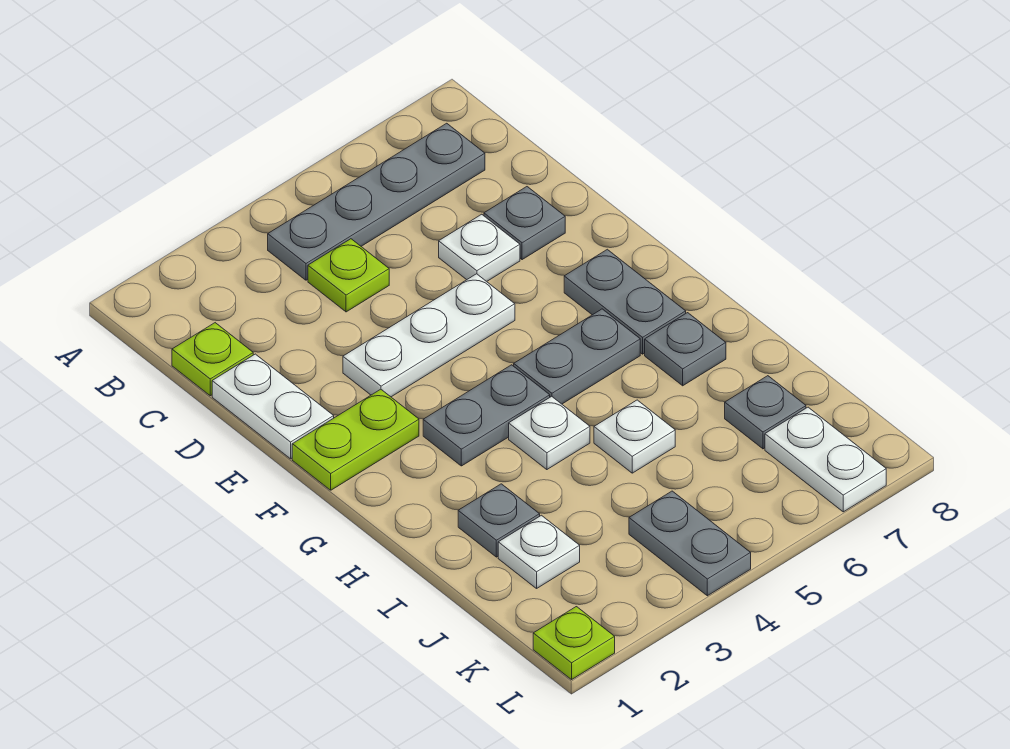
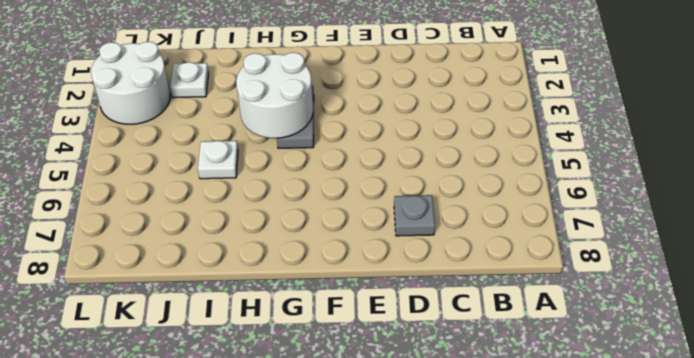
white 2x2 round brick [236,52,313,138] -> none
white 2x2 round brick [91,42,170,124] -> none
none -> grey 1x4 plate [268,123,485,280]
none -> lime 1x1 plate [172,323,253,396]
none -> lime 1x1 plate [308,239,389,312]

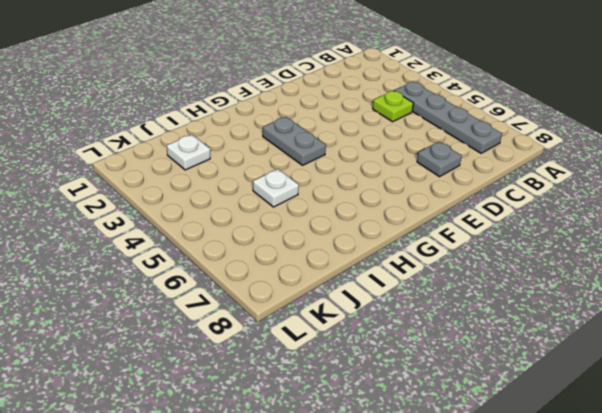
none -> lime 1x1 plate [172,323,253,396]
none -> white 1x2 plate [212,354,334,459]
none -> white 1x1 plate [439,214,520,281]

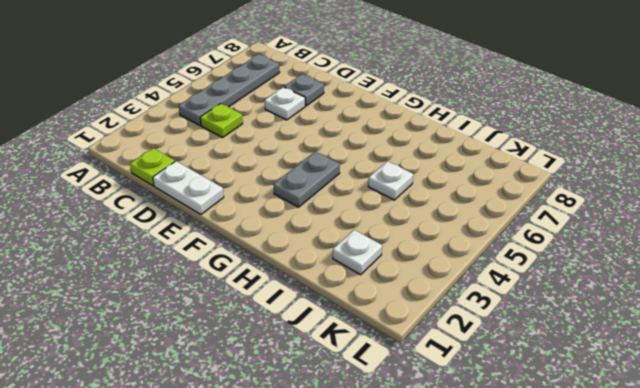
none -> white 1x3 plate [343,274,515,397]
none -> lime 1x2 plate [292,389,419,490]
none -> grey 1x2 plate [564,249,686,354]

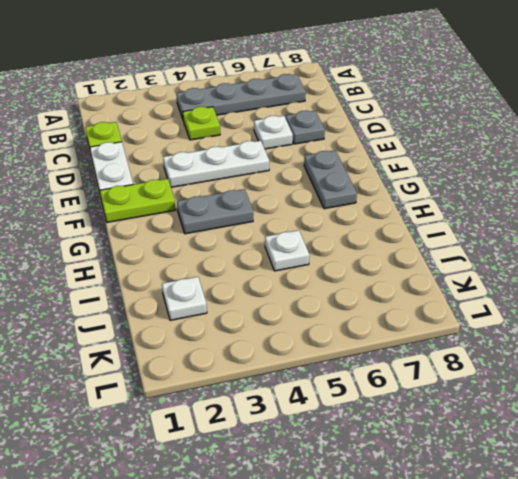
none -> grey 1x2 plate [514,309,640,404]
none -> white 1x1 plate [509,396,590,470]
none -> grey 1x1 plate [645,313,726,386]

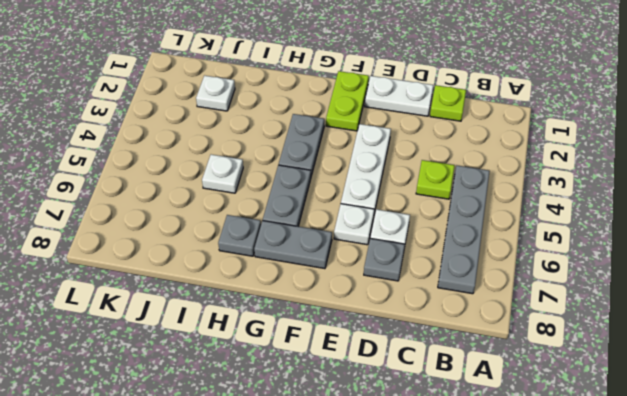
white 1x1 plate [334,204,374,245] -> white 1x1 plate moved to [509,396,590,470]
none -> grey 1x1 plate [458,484,540,557]
none -> grey 1x1 plate [725,376,806,449]
none -> grey 1x2 plate [629,491,751,596]

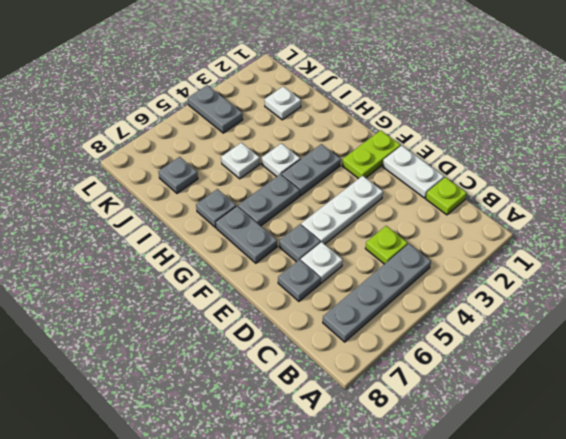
grey 1x1 plate [279,224,321,262] -> grey 1x1 plate moved to [458,484,540,557]
none -> white 1x2 plate [765,407,886,512]
none -> lime 1x1 plate [533,607,615,680]

